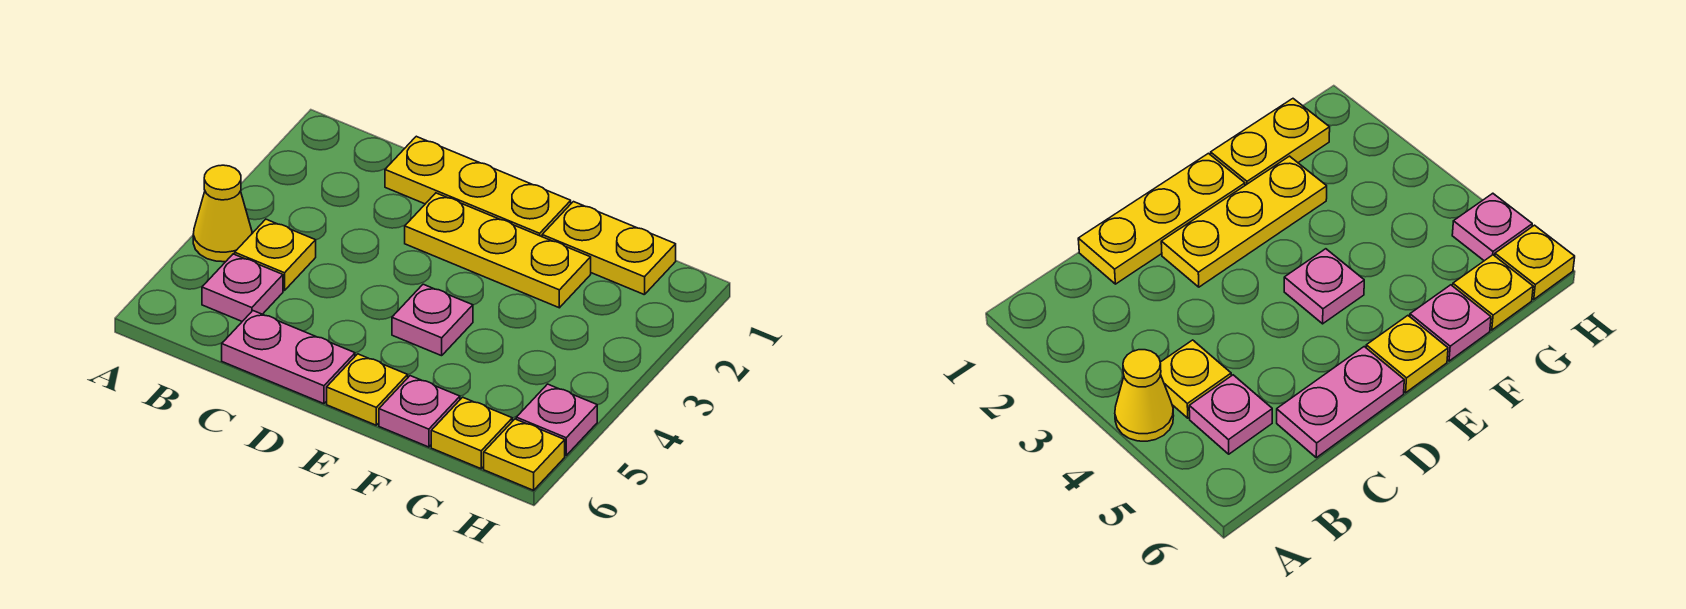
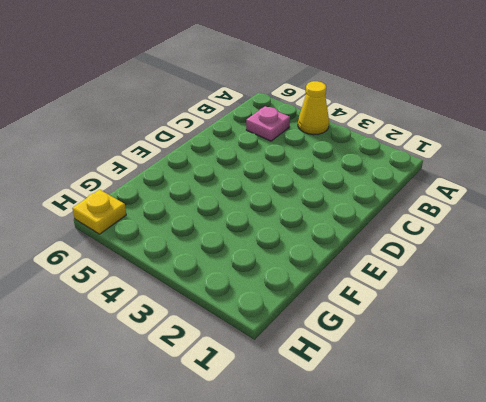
none -> yellow 1x1 plate [235,219,316,291]
none -> yellow 1x3 plate [385,136,571,237]
none -> pink 1x2 plate [222,311,355,404]

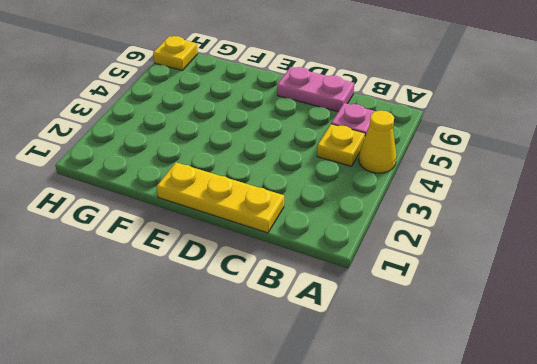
none -> yellow 1x3 plate [405,193,591,308]
none -> pink 1x1 plate [392,284,473,356]
none -> yellow 1x1 plate [327,354,408,425]

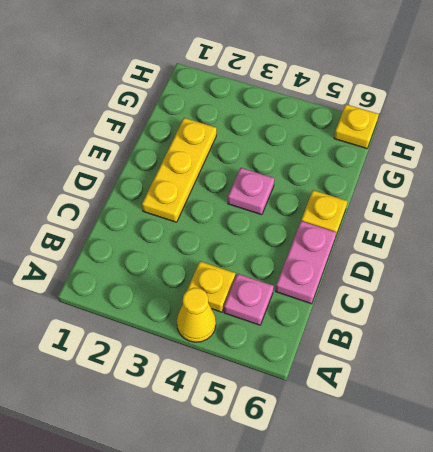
none -> yellow 1x3 plate [385,136,571,237]
none -> yellow 1x2 plate [542,202,676,295]
none -> pink 1x1 plate [379,376,460,447]

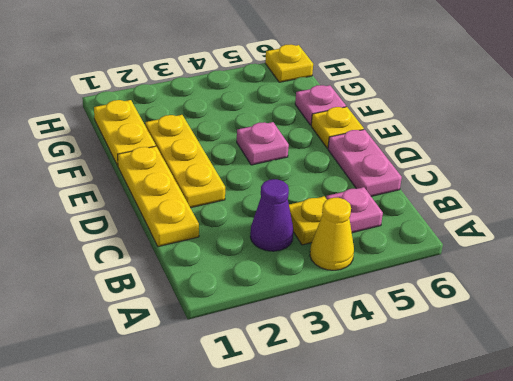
purple 1x1 cone [250,179,294,251] -> none
none -> yellow 1x1 plate [431,397,512,469]
none -> pink 1x1 plate [516,384,597,455]

